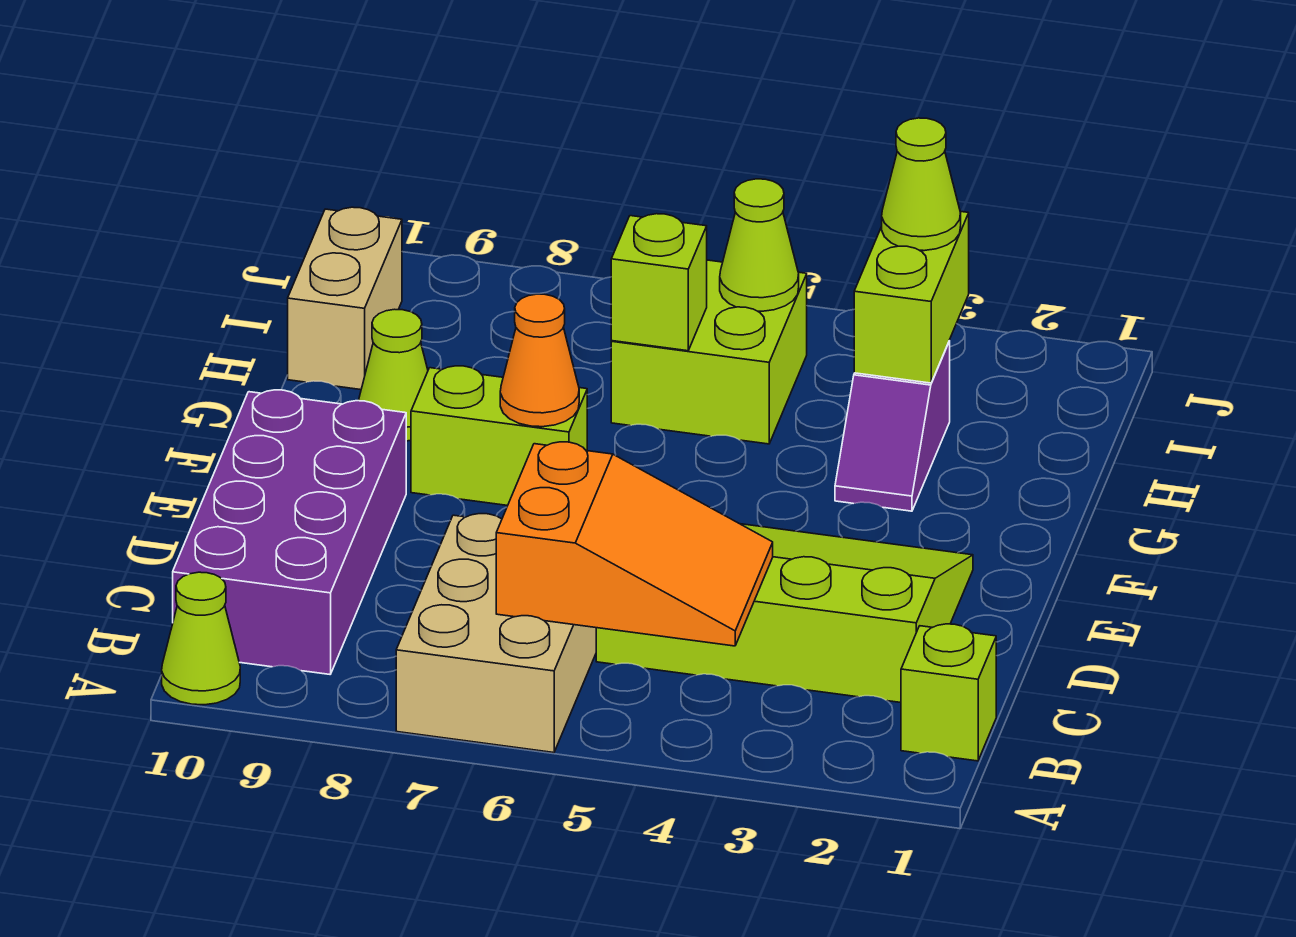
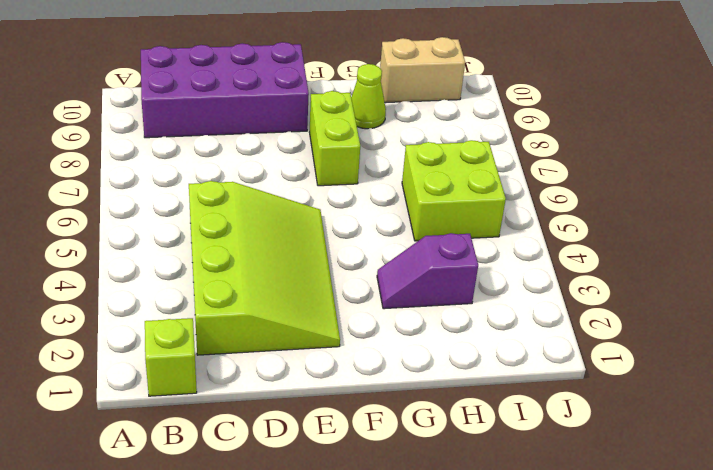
none -> tan 2x3 brick [396,514,596,753]
none -> lime 1x1 cone [162,572,240,705]
none -> orange 2x3 slope [496,442,773,646]

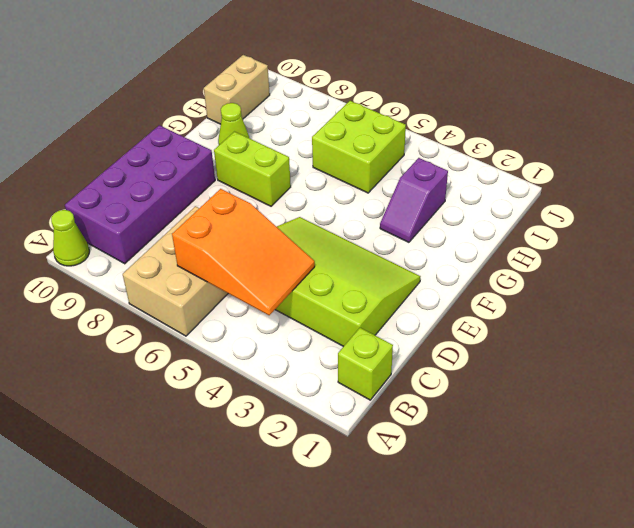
none -> orange 1x1 cone [500,294,579,427]
none -> lime 1x2 brick [854,211,969,383]
none -> lime 1x1 brick [611,214,707,351]

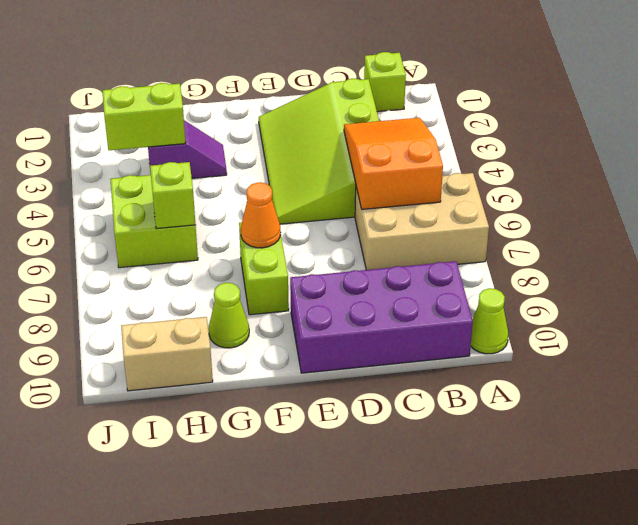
none -> lime 1x1 cone [720,179,799,311]
none -> lime 1x1 cone [882,118,961,251]

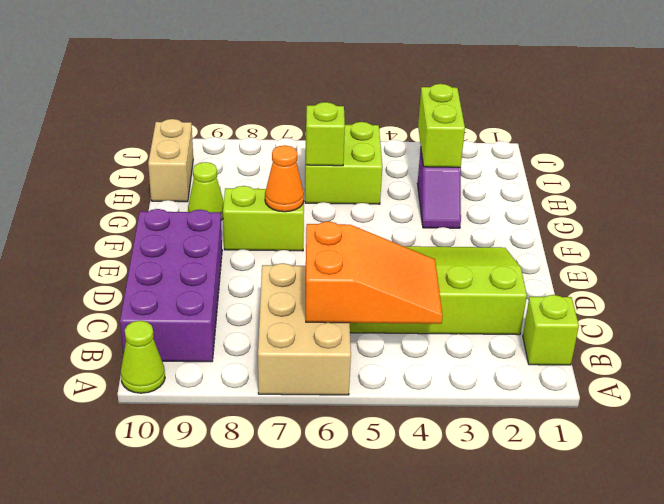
none -> lime 1x1 cone [720,179,799,311]
none -> lime 1x1 cone [882,118,961,251]

